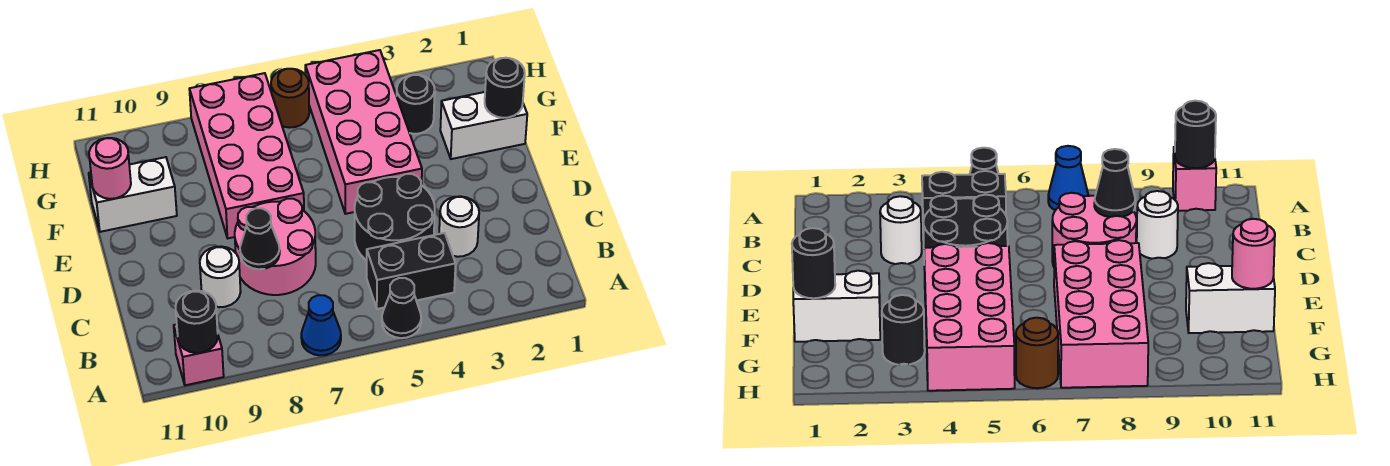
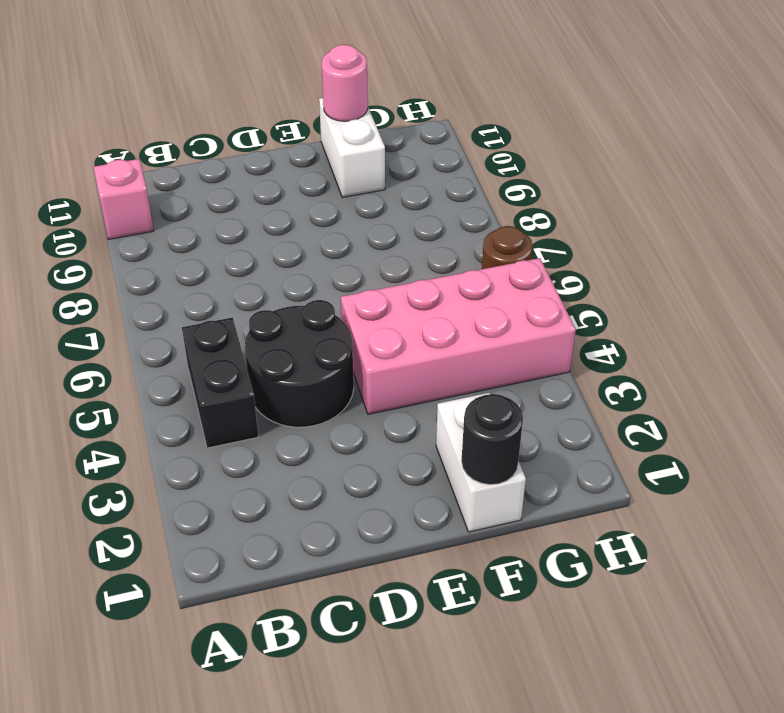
none -> black 1x1 cone [382,278,421,338]
none -> blue 1x1 cone [301,295,341,355]
none -> white 1x1 round brick [439,196,479,257]

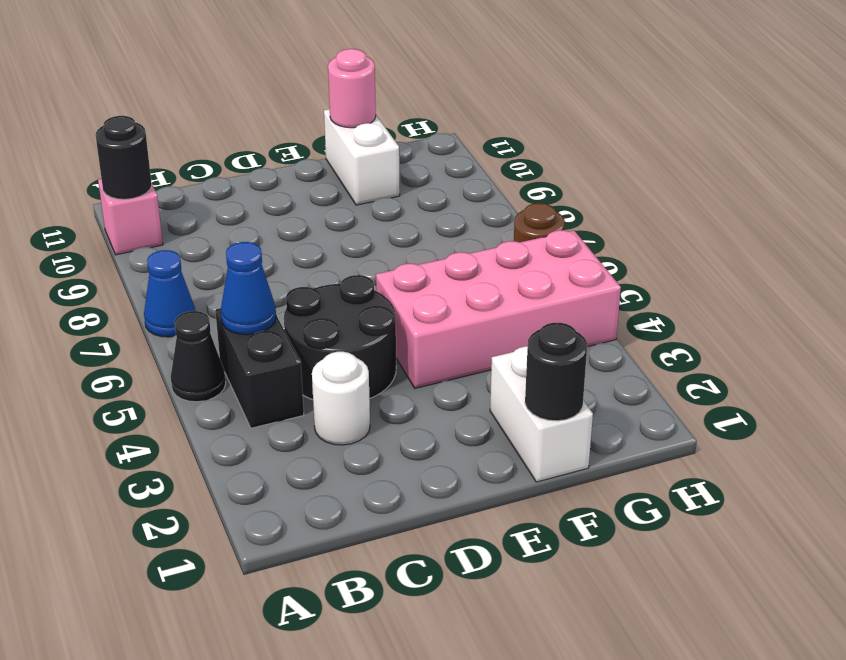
blue 1x1 cone [221,242,276,335] -> none
none -> pink 2x2 round brick [235,199,316,295]
none -> white 1x1 round brick [200,246,241,307]
none -> pink 2x4 brick [189,73,304,238]

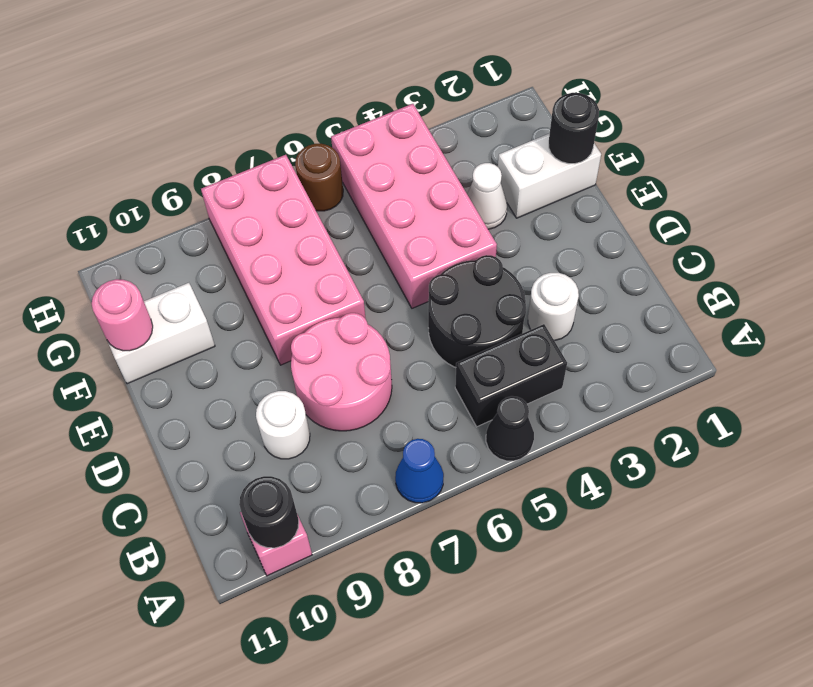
white 1x1 cone [467,163,507,229] -> none
none -> black 1x1 round brick [397,75,435,134]
none -> black 1x1 cone [240,208,280,269]

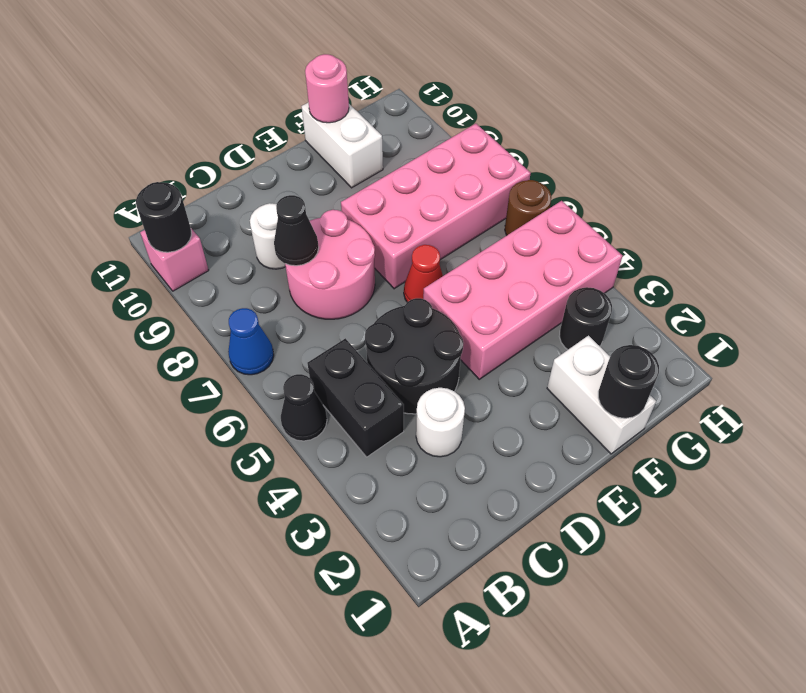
red 1x1 cone [404,245,443,302] -> none

